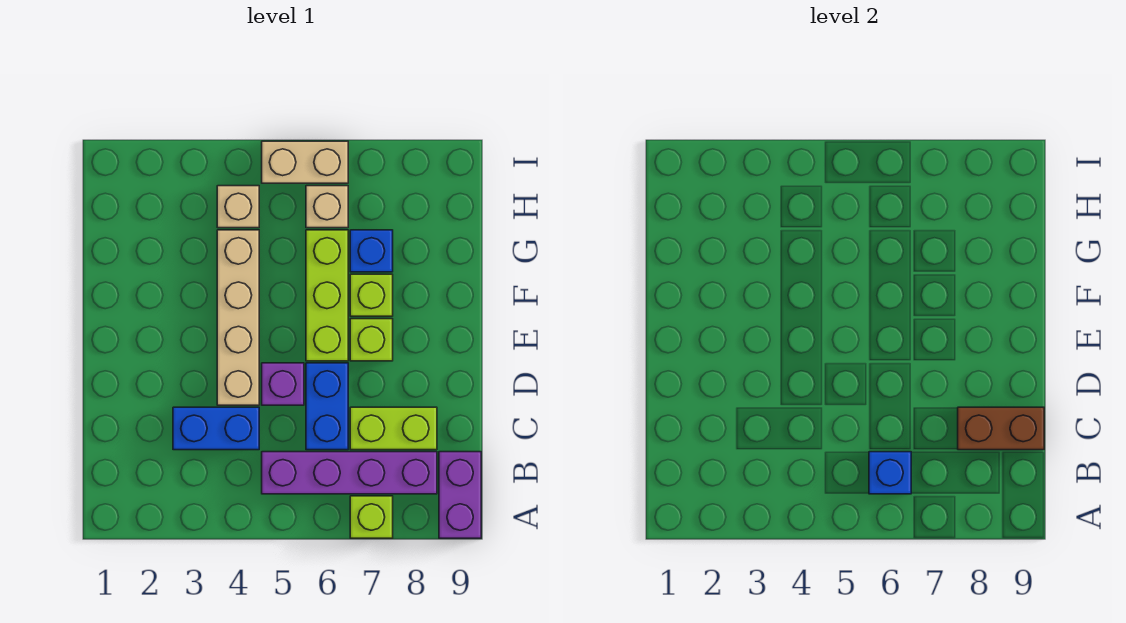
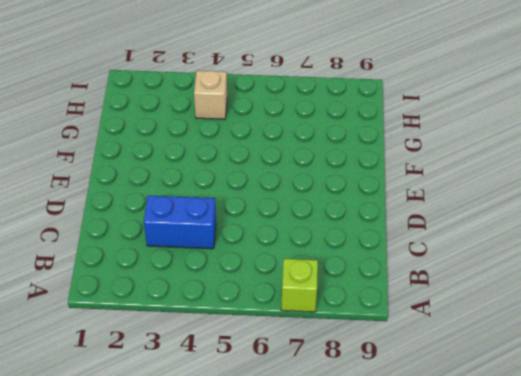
none -> purple 1x2 brick [439,452,481,538]
none -> purple 1x4 brick [262,452,437,494]
none -> blue 1x2 brick [306,363,348,450]

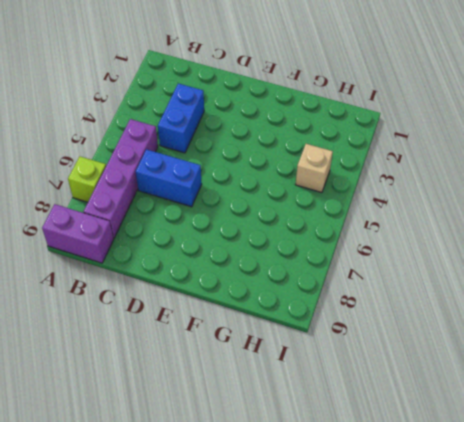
none -> lime 1x2 brick [350,407,437,450]
none -> tan 1x4 brick [217,230,259,405]
none -> purple 1x1 brick [262,363,304,405]

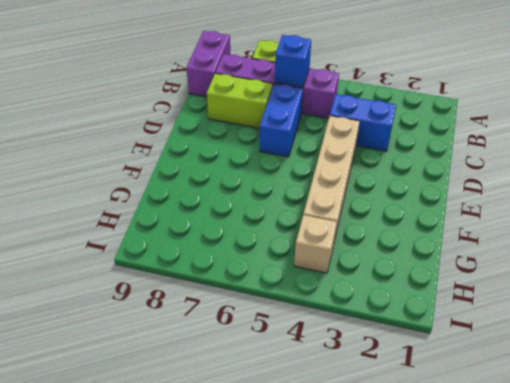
none -> purple 1x1 brick [262,363,304,405]
none -> lime 1x3 brick [306,230,348,361]
none -> lime 1x1 brick [350,319,393,361]

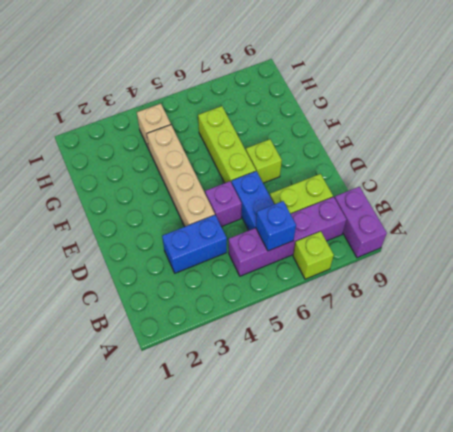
none -> lime 1x1 brick [350,274,393,316]
none -> blue 1x1 brick [350,230,393,272]
none -> tan 1x1 brick [306,186,348,228]

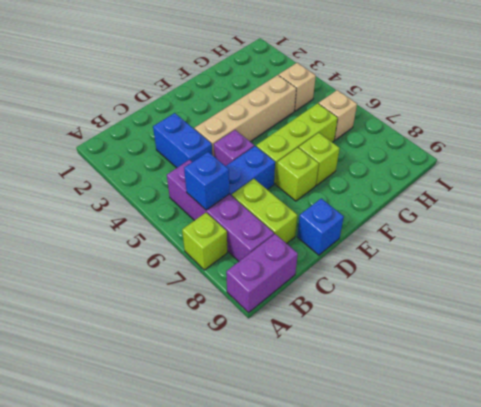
blue 1x1 brick [297,199,344,255] -> blue 1x1 brick moved to [350,230,393,272]
none -> tan 1x2 brick [262,141,348,183]
none -> brown 1x2 brick [958,407,1044,450]

